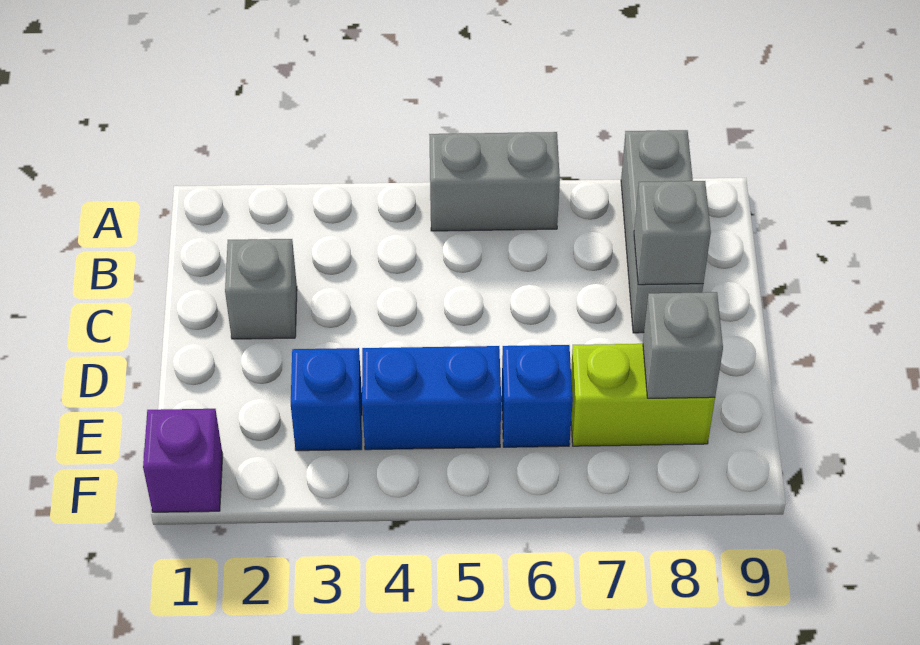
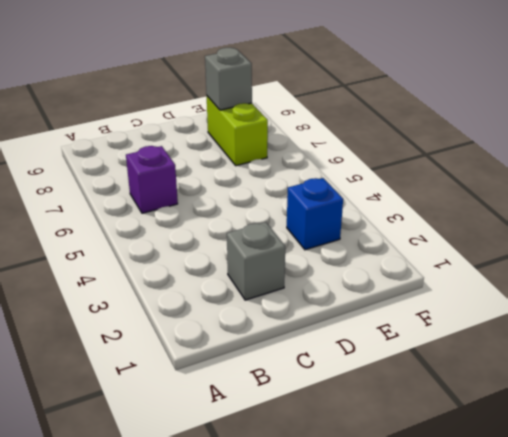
purple 1x1 brick [126,146,178,213] -> purple 1x1 brick moved to [143,409,223,512]
none -> grey 1x2 brick [429,132,560,231]
none -> grey 1x3 brick [621,130,703,333]

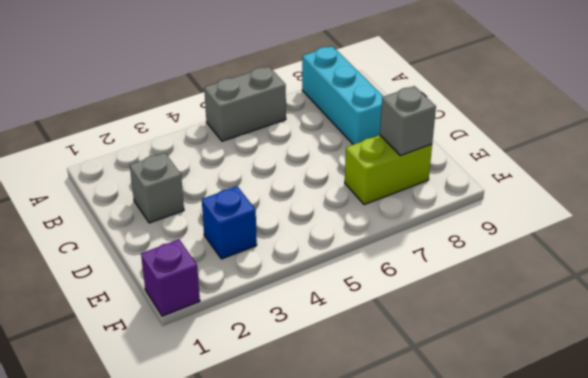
cyan 1x3 brick [302,46,384,145] -> grey 1x3 brick [621,130,703,333]
none -> blue 1x2 brick [362,346,501,450]
none -> blue 1x1 brick [502,345,573,447]

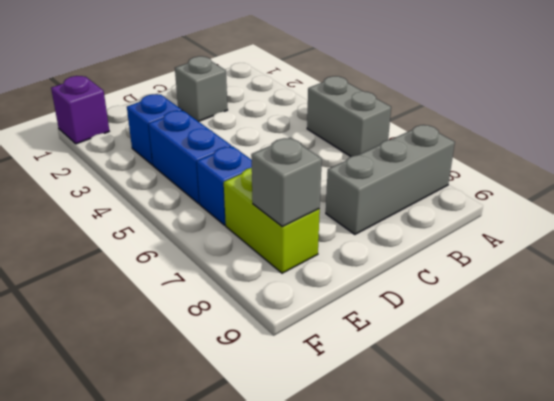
none -> grey 1x1 brick [634,181,711,285]

